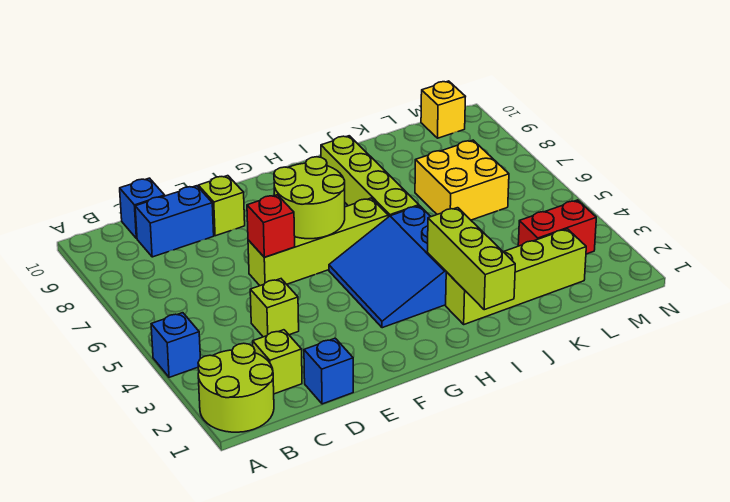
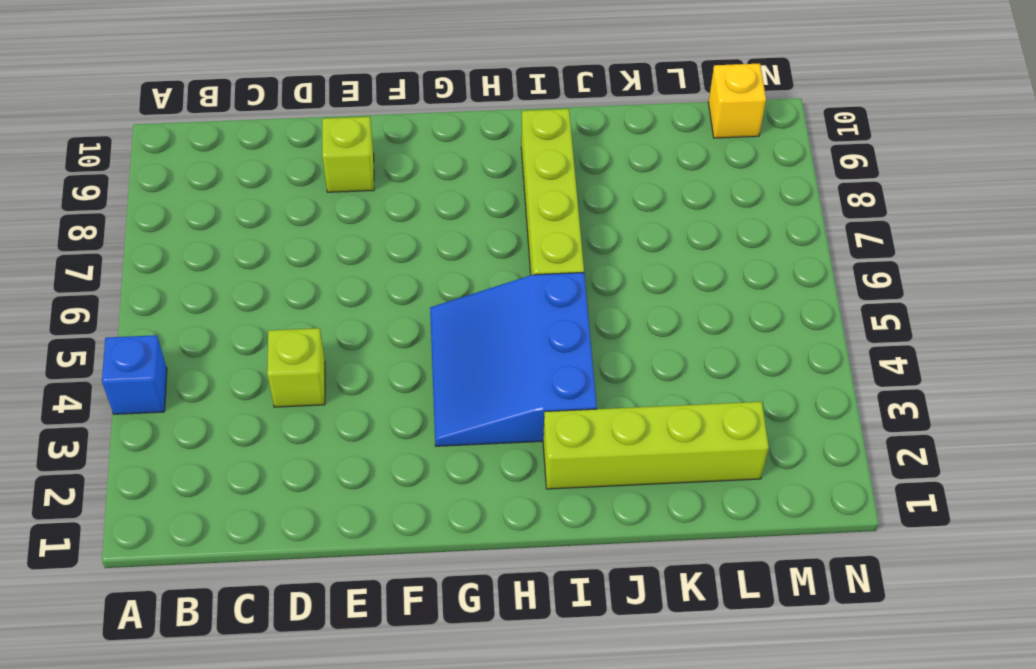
none -> lime 2x2 round brick [198,343,274,432]
none -> lime 1x1 brick [253,330,302,394]
none -> blue 1x2 brick [135,186,214,257]

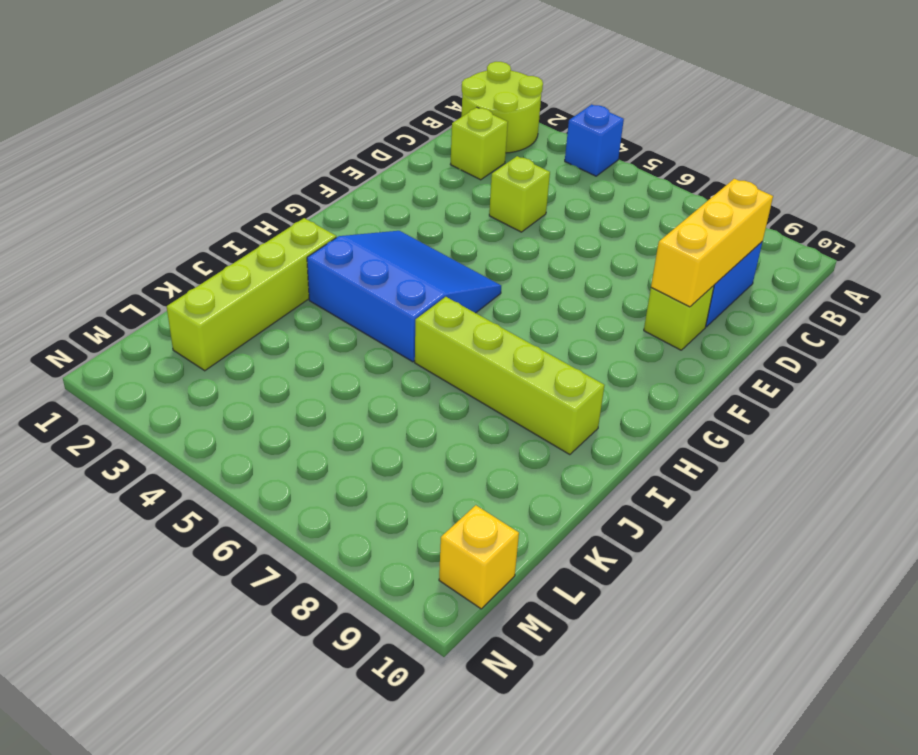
yellow 1x3 brick [651,179,773,307] -> none
none -> blue 1x1 brick [120,178,165,239]
none -> blue 1x1 brick [304,338,353,404]
none -> lime 1x4 brick [248,198,388,286]

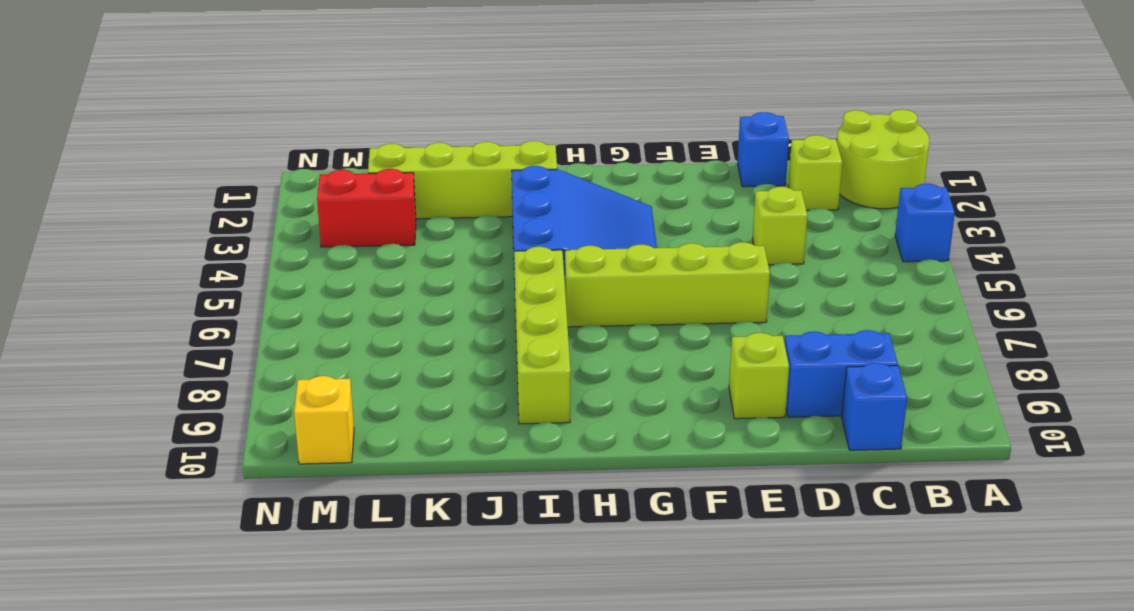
none -> yellow 2x2 brick [415,140,509,220]
none -> red 1x1 brick [247,195,295,257]
none -> lime 2x2 round brick [274,157,345,239]

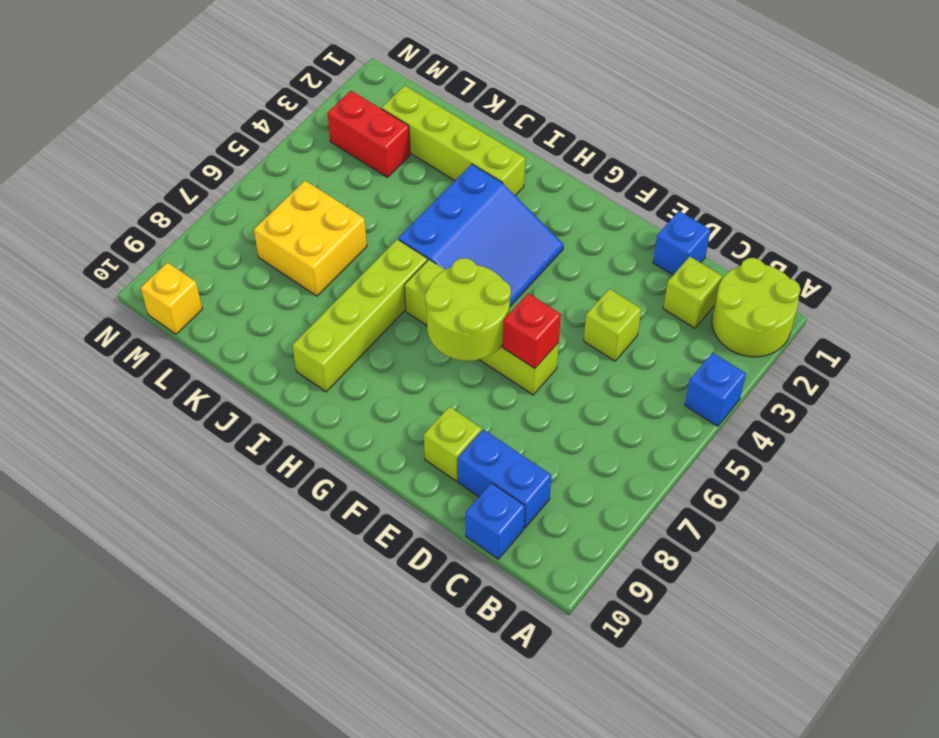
none -> lime 1x3 brick [427,208,515,310]

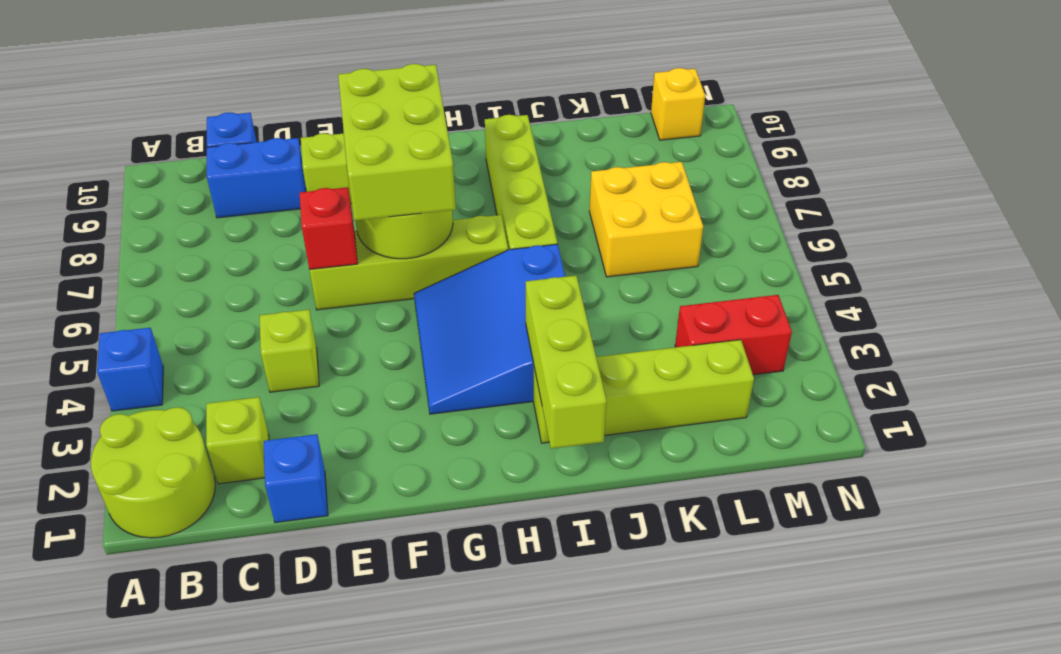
lime 2x3 brick [338,64,456,221] -> none

